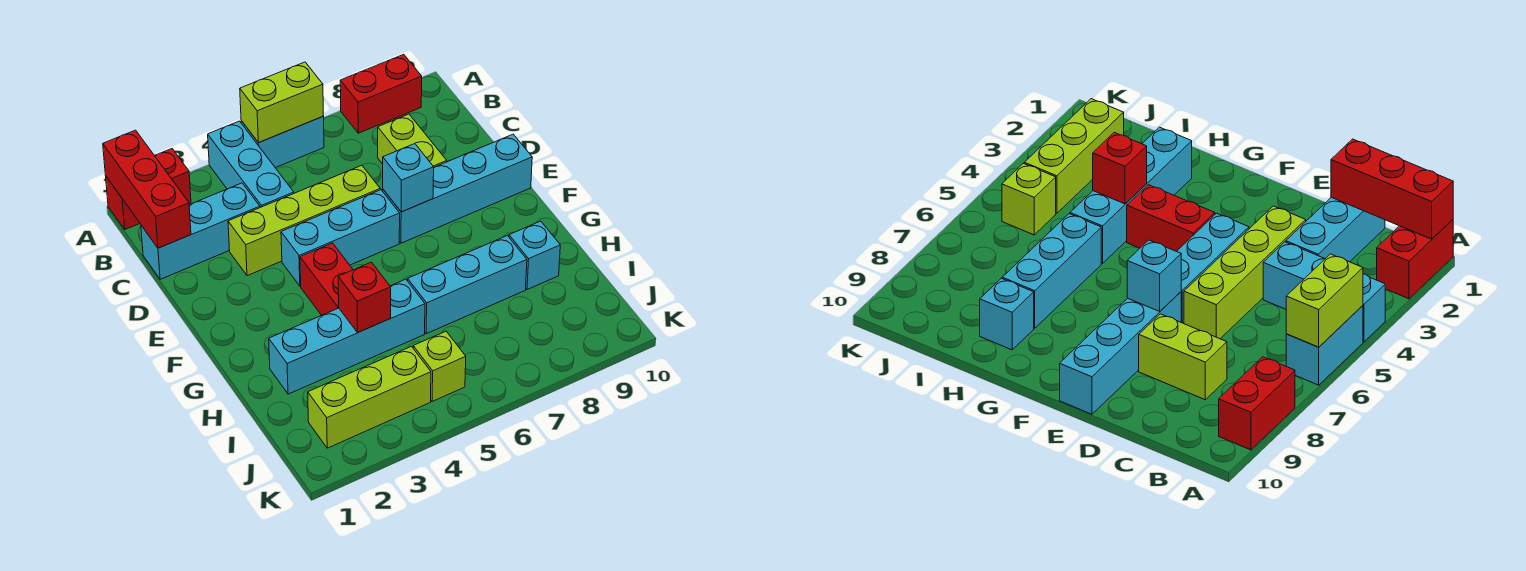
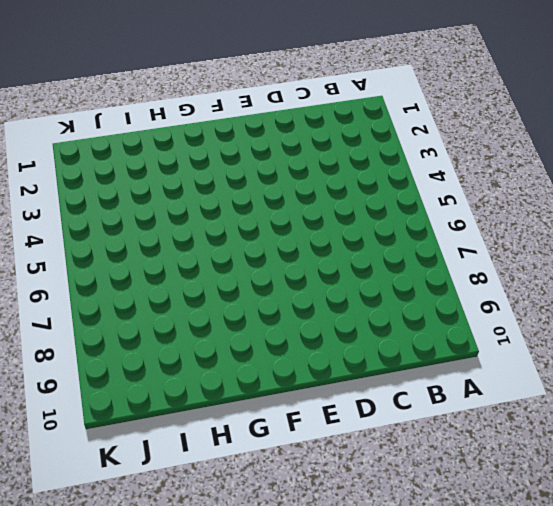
none -> red 1x2 brick [106,149,191,230]
none -> cyan 1x3 brick [208,121,294,207]
none -> cyan 1x2 brick [241,117,324,168]

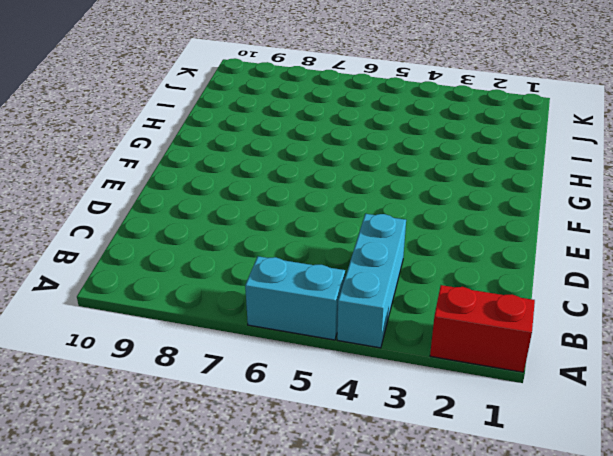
none -> red 1x2 brick [340,54,422,133]
none -> cyan 1x3 brick [141,183,260,279]
none -> lime 1x2 brick [378,114,447,167]

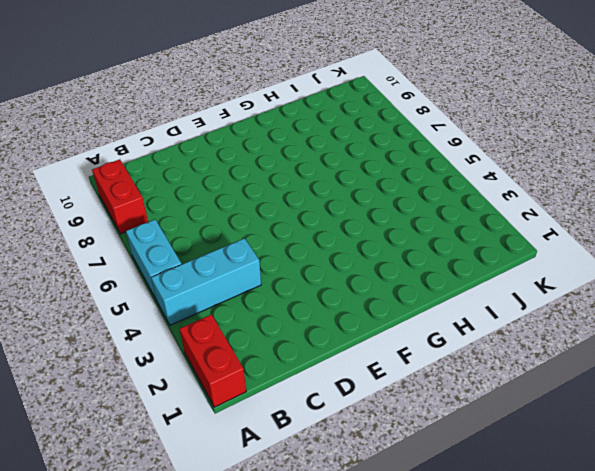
none -> cyan 1x3 brick [141,183,260,279]
none -> lime 1x2 brick [378,114,447,167]
none -> lime 1x4 brick [228,165,380,276]

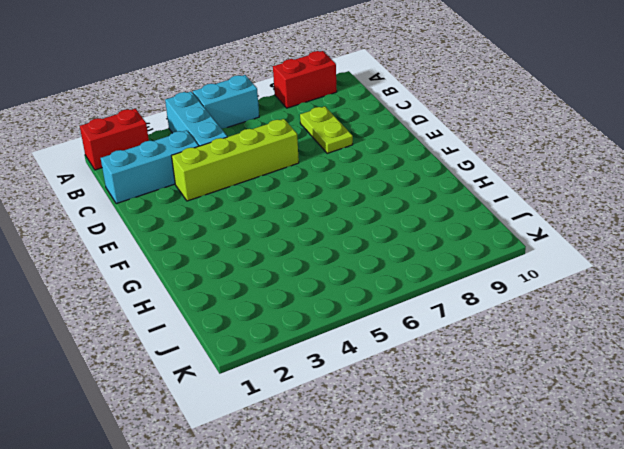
lime 1x2 plate [300,106,353,153] -> lime 1x2 brick [378,114,447,167]
none -> cyan 1x3 brick [281,190,400,286]
none -> cyan 1x4 brick [383,134,532,243]
none -> red 1x2 brick [300,243,353,315]

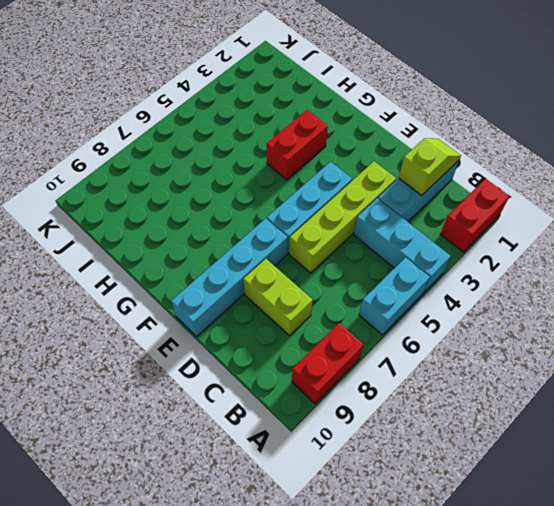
lime 1x2 slope [399,138,461,196] -> red 1x3 brick [103,130,191,248]
red 1x2 brick [267,110,328,180] -> red 1x2 brick turned to [300,243,353,315]
none -> cyan 1x4 brick [269,279,425,394]
none -> cyan 1x3 brick [408,236,527,334]
none -> cyan 1x1 brick [509,221,560,290]

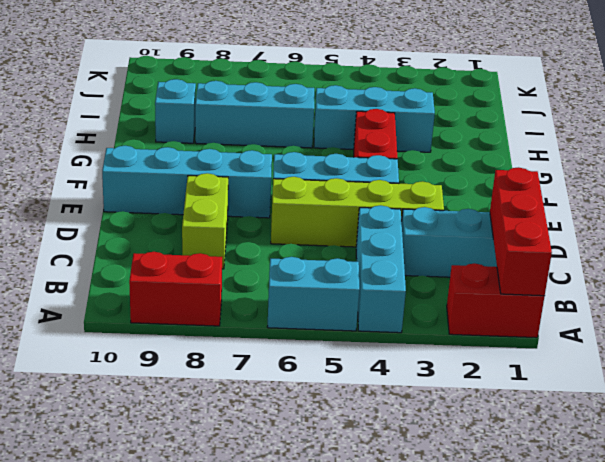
cyan 1x3 brick [314,85,435,152] -> cyan 1x4 brick [269,279,425,394]
none -> lime 1x3 brick [308,346,431,448]
none -> lime 1x1 brick [413,331,466,401]
none -> lime 1x2 brick [240,62,323,143]

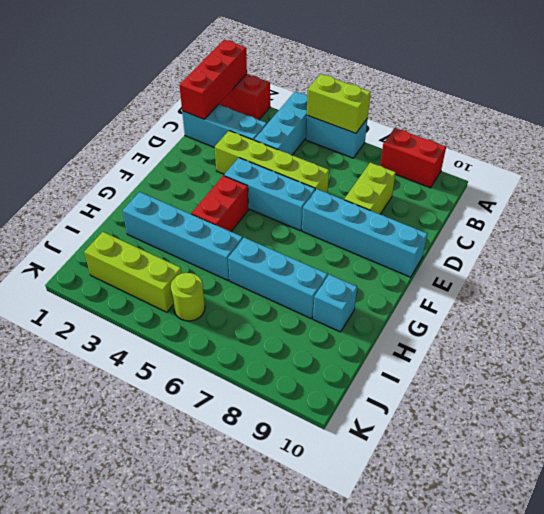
lime 1x1 round brick [171,273,205,321] -> lime 1x1 brick [413,331,466,401]
none -> cyan 1x1 brick [383,144,434,212]
none -> red 1x1 brick [338,262,391,333]

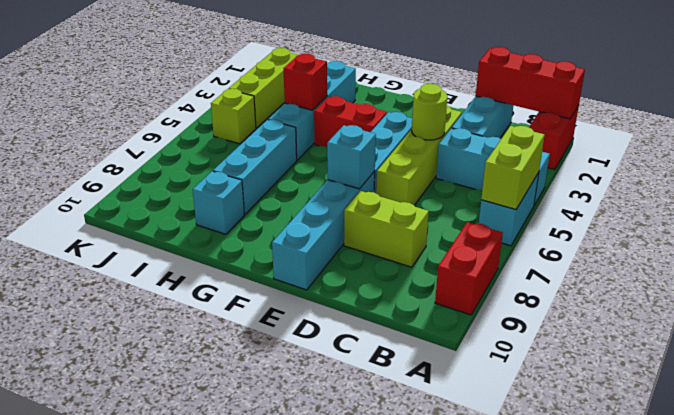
lime 1x1 round brick [412,84,447,140] -> none

